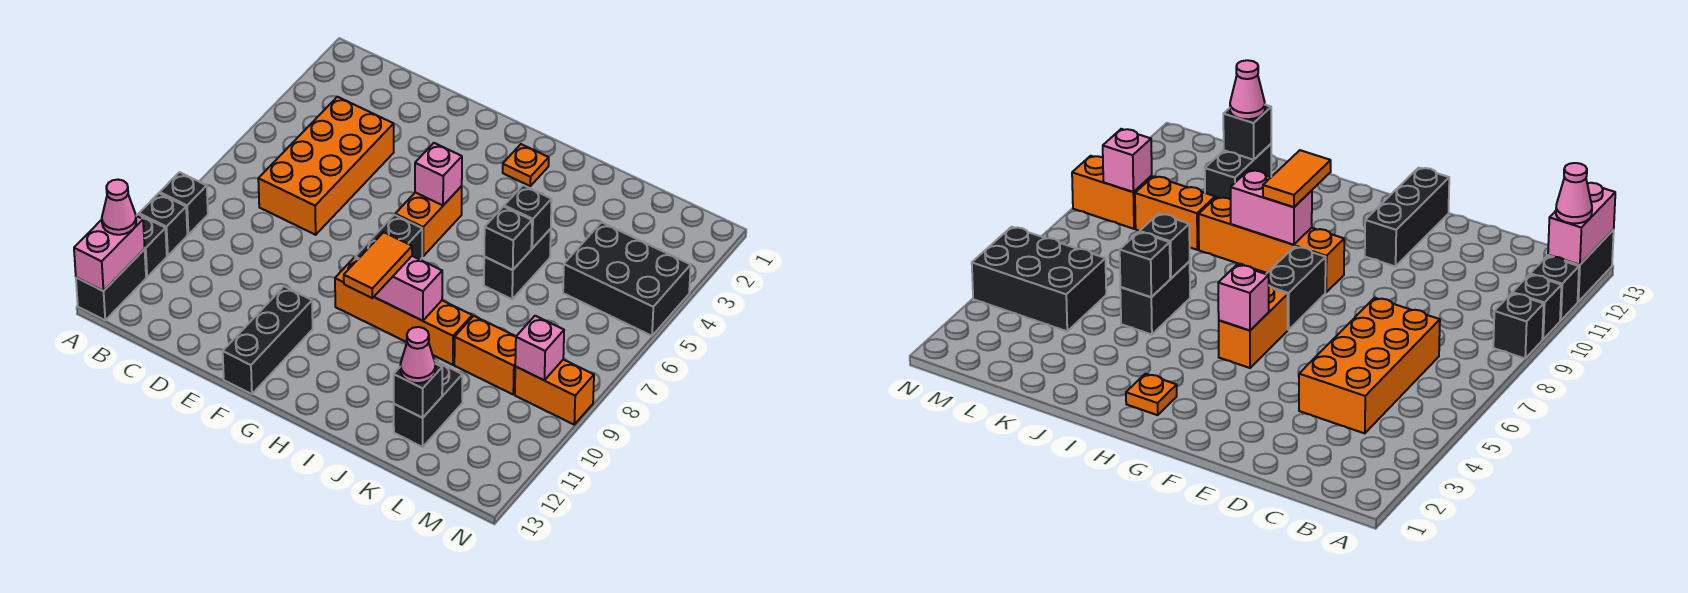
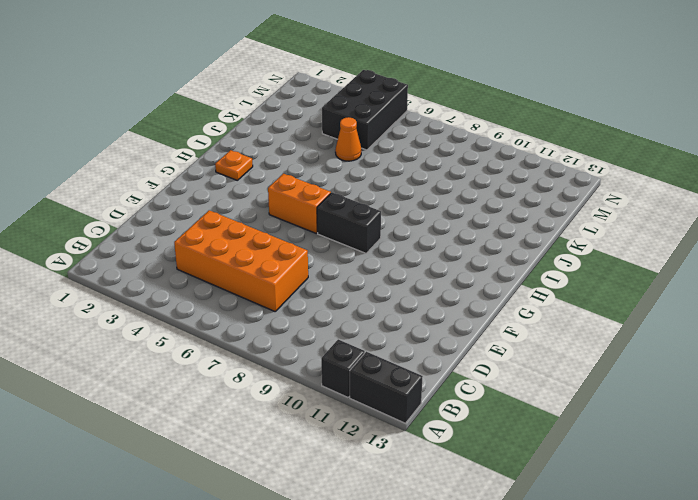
orange 1x1 cone [335,117,361,161] -> none
none -> black 1x1 brick [160,172,208,234]
none -> black 1x1 brick [139,193,187,256]
none -> black 1x3 brick [223,286,313,394]

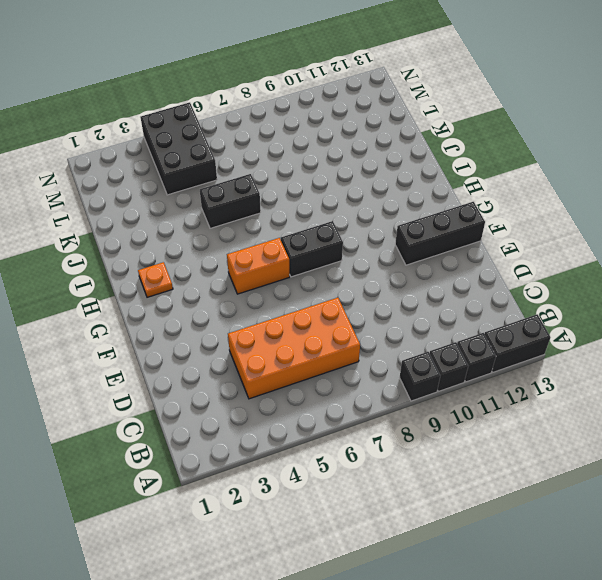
none -> orange 1x4 brick [335,258,472,365]
none -> orange 1x2 brick [454,316,516,394]
none -> black 1x2 brick [394,360,462,447]

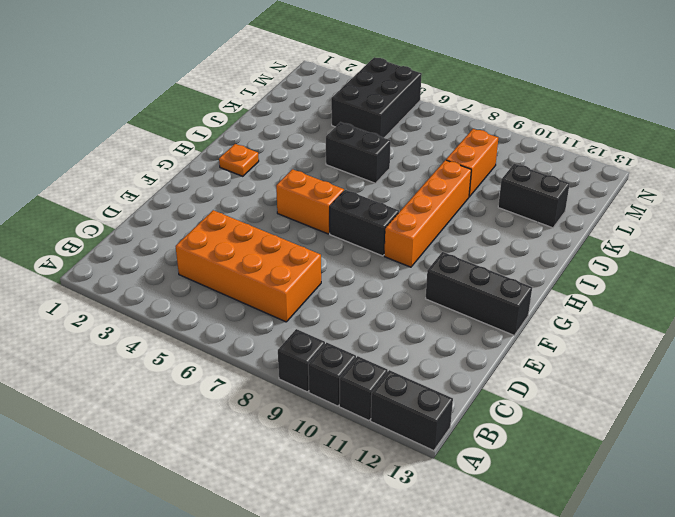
none -> orange 1x2 brick [515,360,594,424]
none -> pink 1x2 brick [74,216,145,291]
none -> pink 1x1 brick [415,143,462,205]

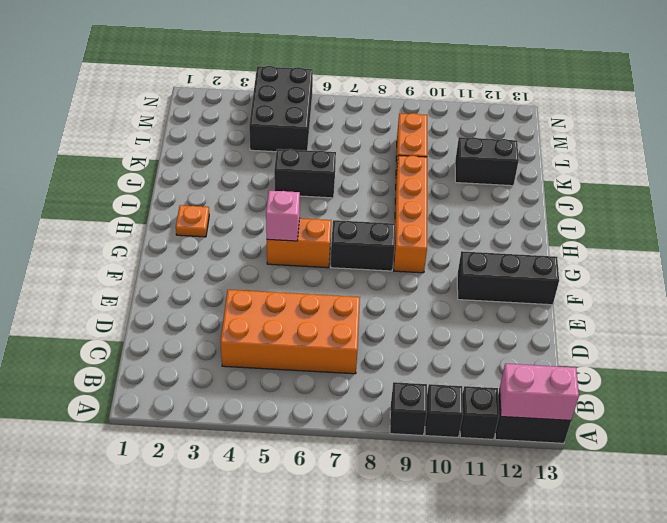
none -> orange 1x2 brick [515,360,594,424]
none -> pink 1x2 brick [374,256,442,321]
none -> black 1x1 brick [504,185,552,248]

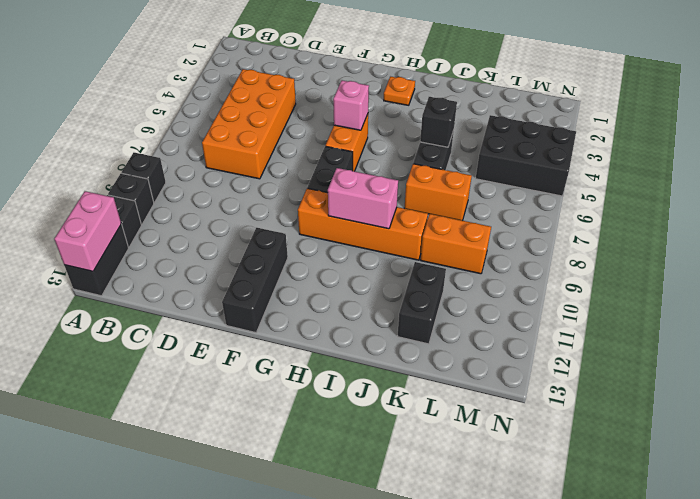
orange 1x2 brick [404,164,472,221] -> orange 1x2 brick moved to [515,360,594,424]
none -> black 1x1 brick [484,207,532,270]
none -> black 1x1 brick [394,364,442,418]
none -> pink 1x1 brick [515,316,564,380]

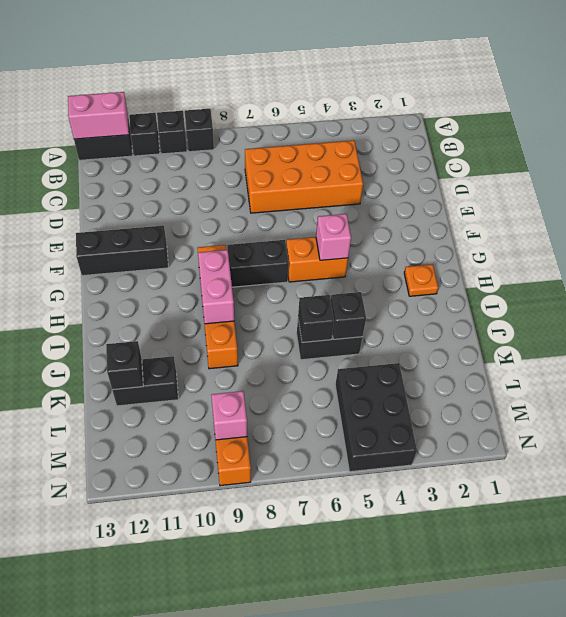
none -> orange 1x2 brick [454,316,516,394]
none -> pink 1x1 cone [102,180,136,235]
none -> orange 1x2 tile [344,232,412,298]

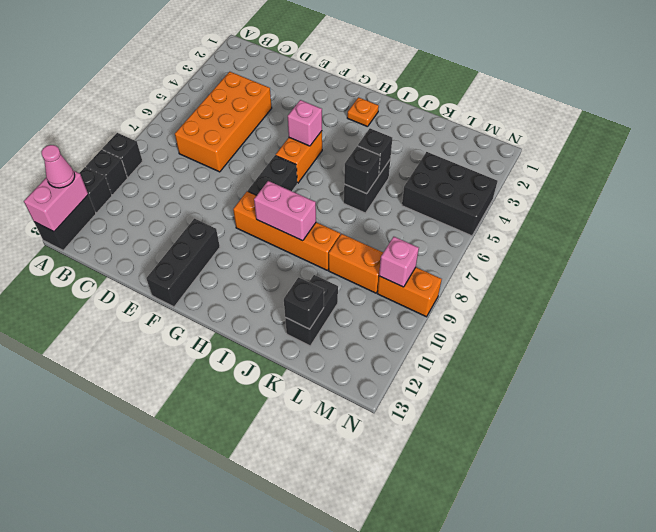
none -> orange 1x2 tile [344,232,412,298]
none -> pink 1x1 cone [400,327,435,383]

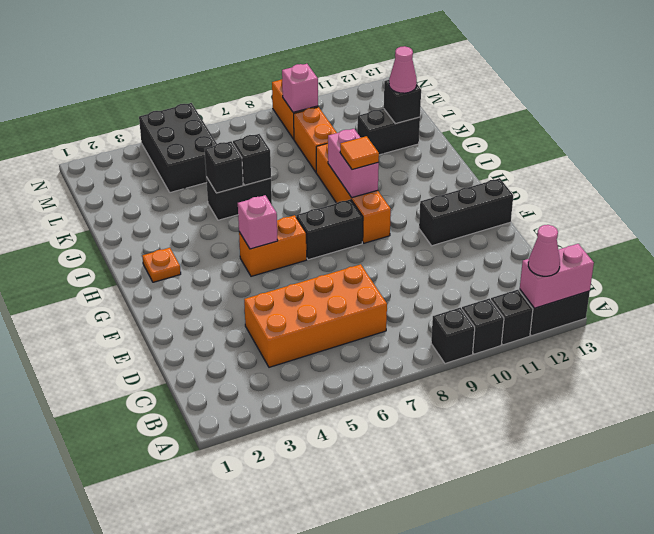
orange 1x1 tile [340,136,379,170] -> orange 1x2 tile [344,232,412,298]

